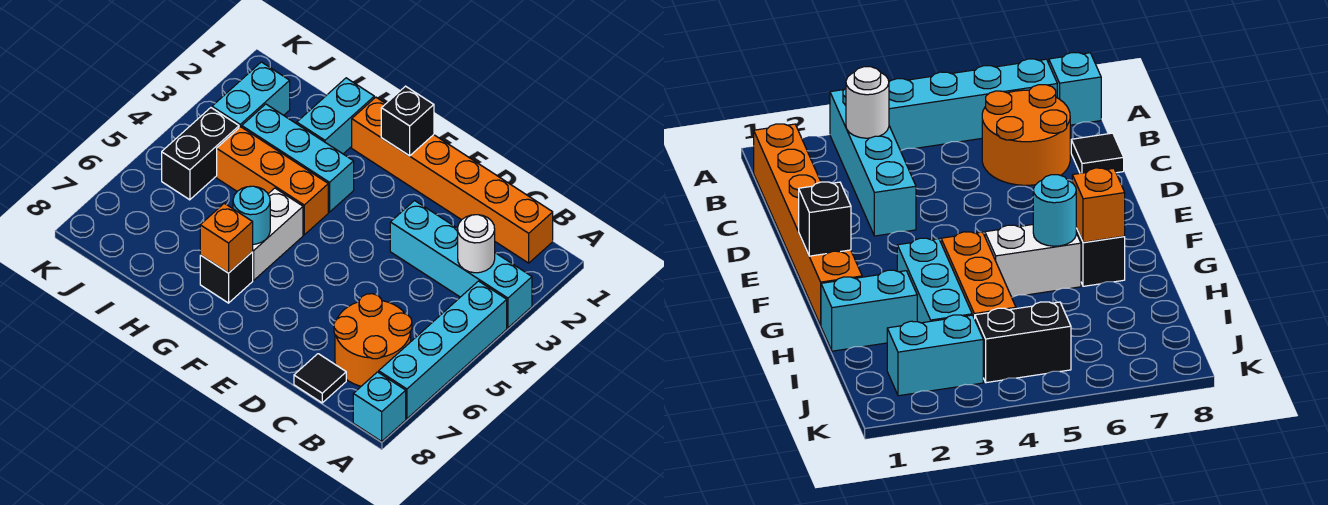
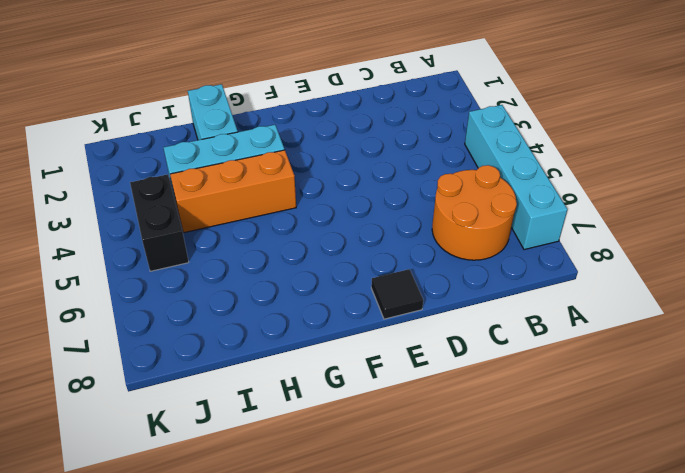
black 1x1 tile [371,269,423,319] -> black 1x1 tile moved to [294,354,346,403]
none -> cyan 1x4 brick [390,201,532,328]
none -> cyan 1x1 brick [353,372,406,441]
none -> orange 1x6 brick [352,97,553,263]

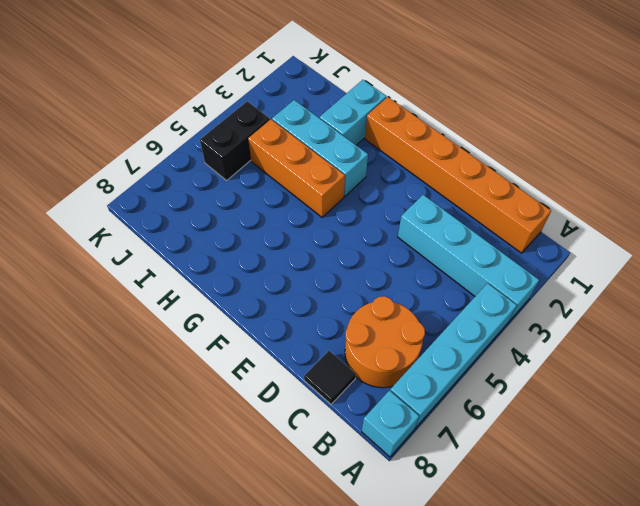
none -> white 1x2 brick [253,188,303,280]
none -> black 1x1 brick [200,252,253,303]
none -> cyan 1x2 brick [212,62,290,128]

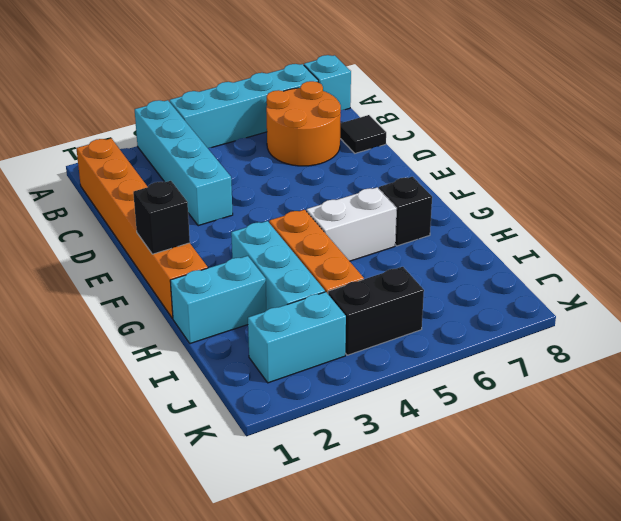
none -> white 1x1 round brick [458,215,495,273]
none -> cyan 1x1 round brick [233,186,270,244]
none -> orange 1x1 brick [200,203,253,273]

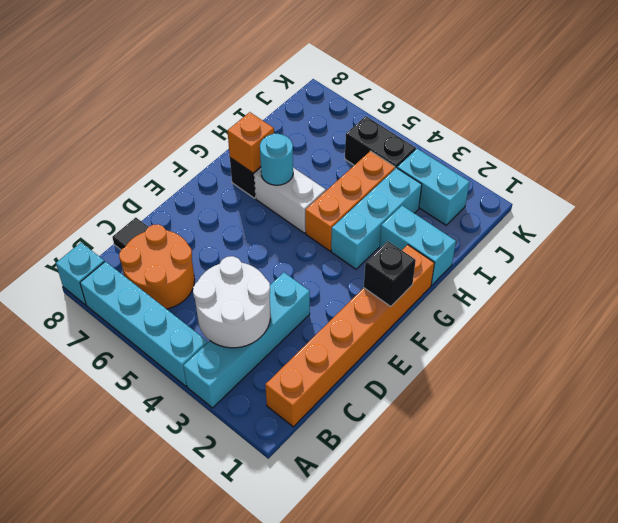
white 2x2 round brick [193,256,270,348] -> white 1x1 round brick [458,215,495,273]

